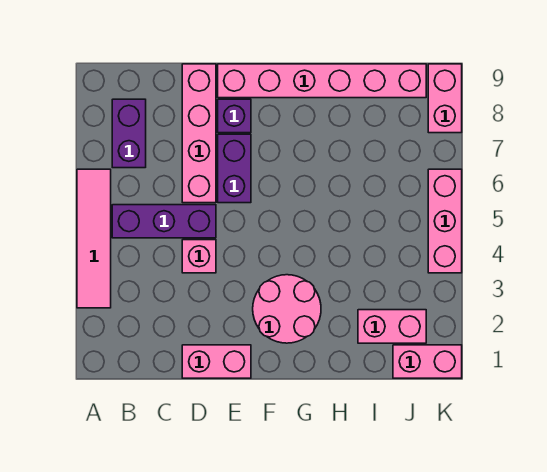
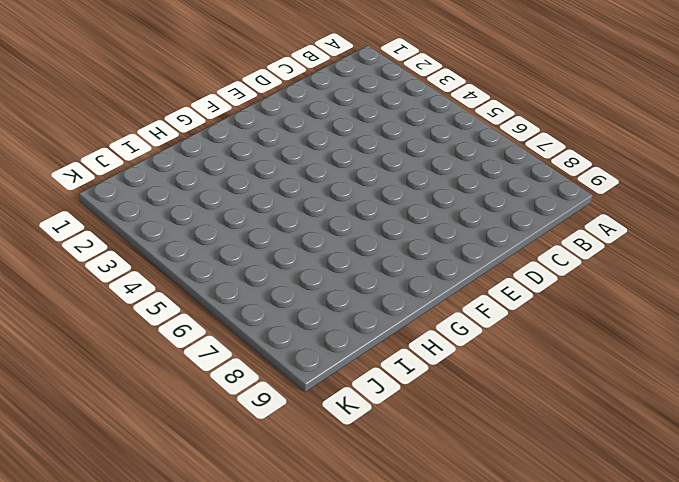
none -> pink 1x4 tile [77,169,111,308]
none -> purple 1x3 brick [112,205,216,238]
none -> purple 1x2 brick [112,99,146,168]

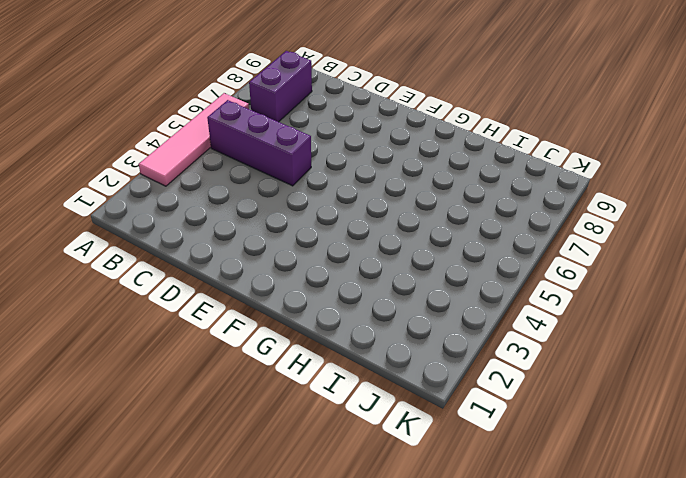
none -> pink 1x2 brick [182,345,251,378]
none -> pink 1x1 brick [182,240,216,273]
none -> pink 1x4 brick [182,64,216,203]

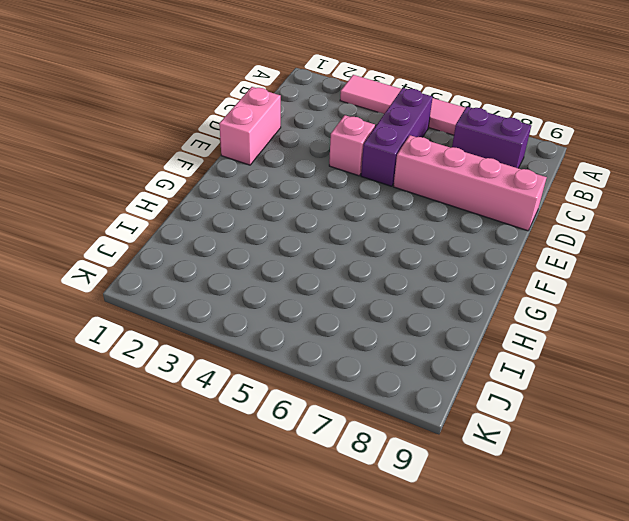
none -> purple 1x2 brick [218,134,251,203]
none -> purple 1x1 brick [218,99,251,133]
none -> pink 1x6 brick [218,64,426,98]

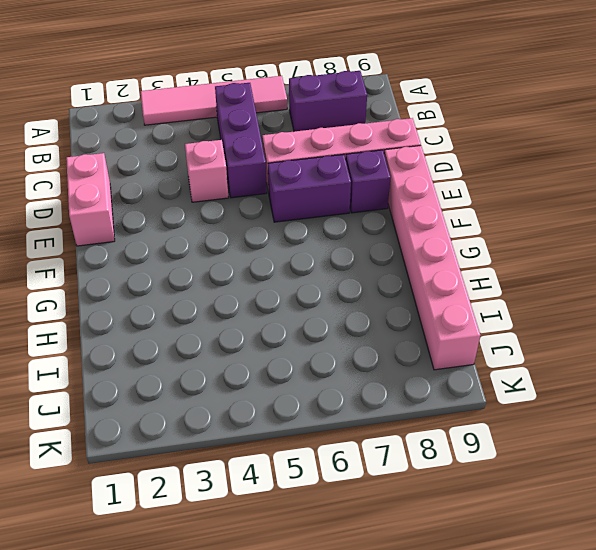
none -> pink 2x2 round brick [253,275,321,343]
none -> pink 1x2 brick [358,310,426,343]
none -> pink 1x2 brick [393,345,462,378]

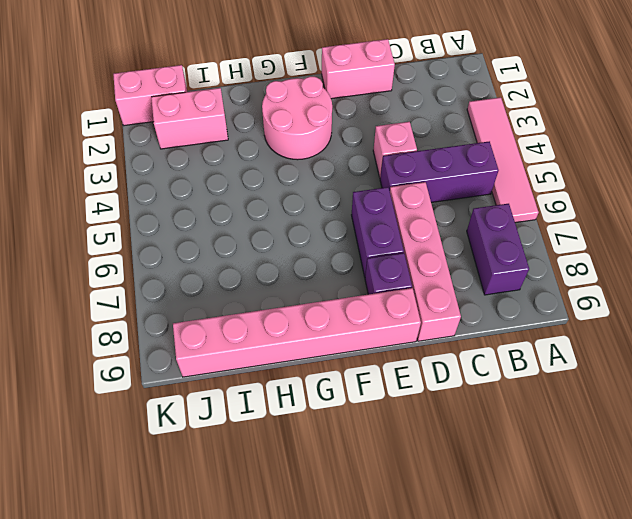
none -> pink 1x3 brick [428,169,462,273]
none -> pink 1x2 brick [428,64,462,133]

